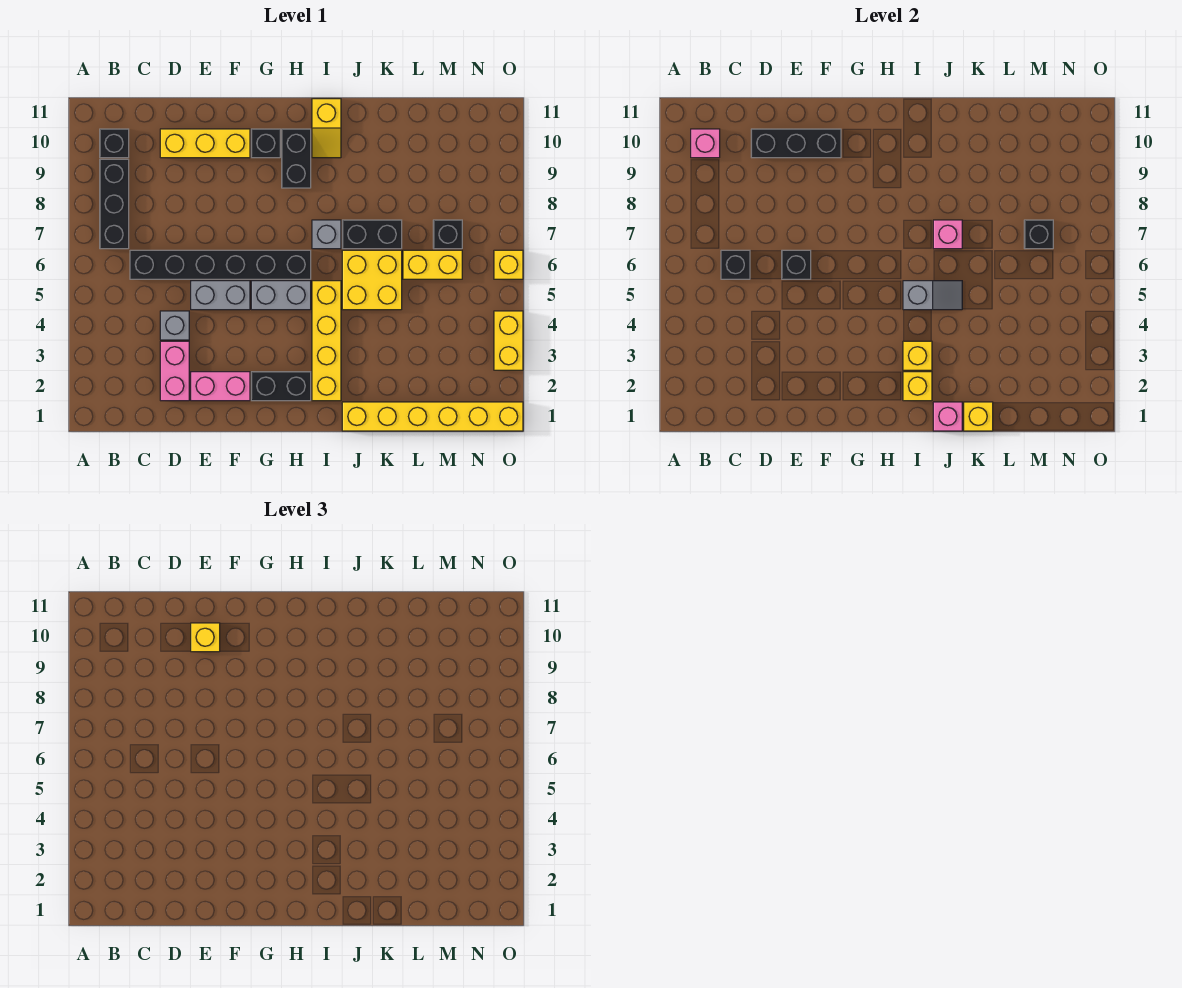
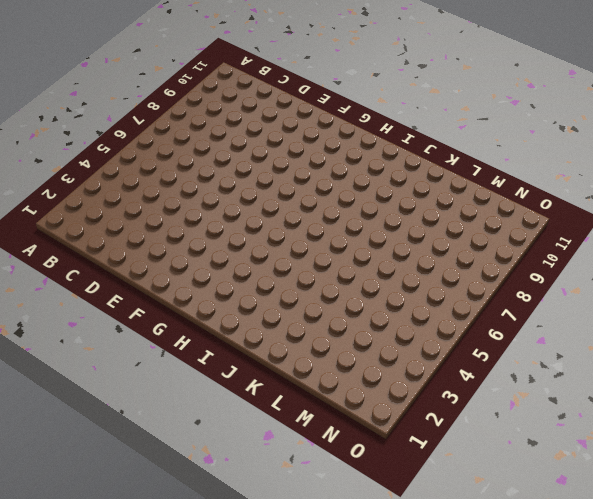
none -> black 1x3 brick [100,159,129,249]
none -> black 1x1 brick [100,129,129,158]
none -> black 1x6 brick [130,250,311,279]
none -> pink 1x2 brick [160,341,189,401]

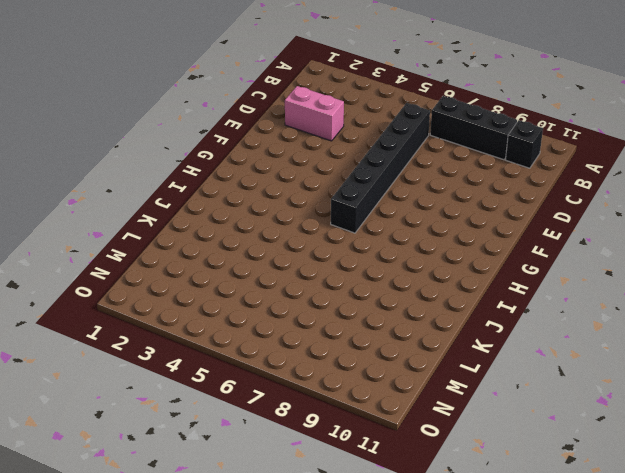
none -> grey 1x1 brick [160,311,189,340]
none -> yellow 1x3 brick [160,129,250,158]
none -> pink 1x2 brick [191,372,250,401]
none -> grey 1x2 brick [191,281,250,310]

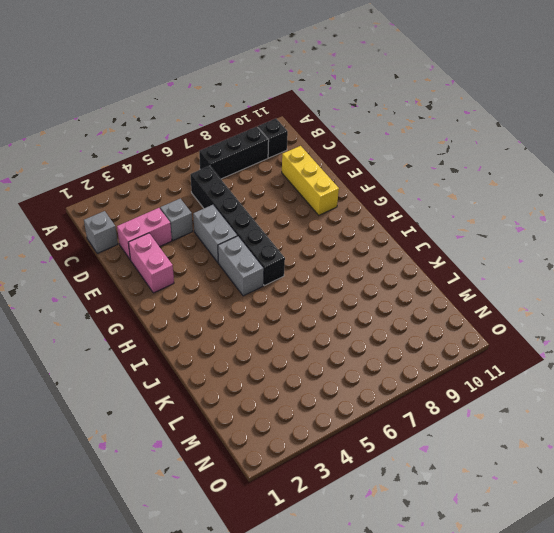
grey 1x1 brick [84,211,118,253] -> grey 1x1 brick moved to [312,220,341,249]
none -> black 1x2 brick [251,372,311,401]
none -> black 1x1 brick [251,129,280,158]
none -> black 1x2 brick [282,129,311,188]
none -> yellow 1x4 brick [312,281,341,401]

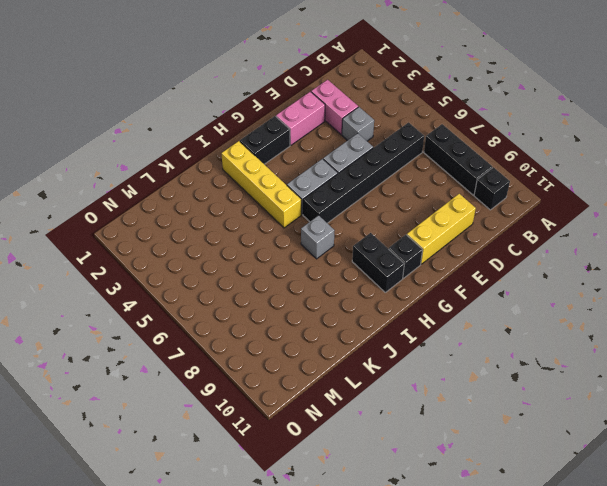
none -> yellow 1x2 slope [312,99,341,158]
none -> yellow 1x6 brick [342,402,523,431]
none -> yellow 2x2 brick [342,250,402,310]
none -> black 1x2 brick [342,220,402,249]

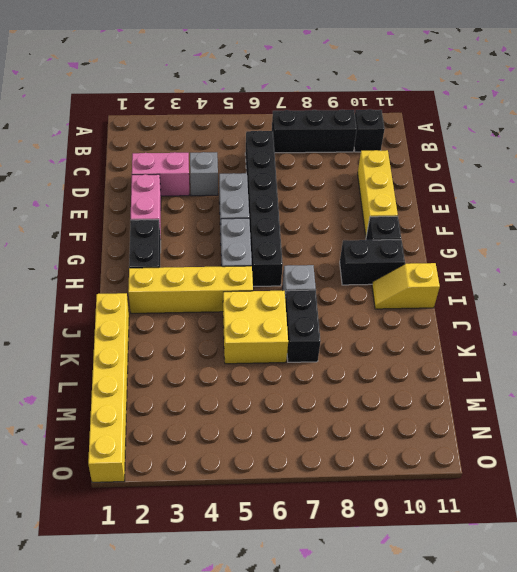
none -> yellow 1x2 brick [403,250,462,279]
none -> black 1x1 brick [433,220,462,249]
none -> yellow 1x2 brick [494,311,523,370]
none -> yellow 1x1 brick [494,250,523,279]

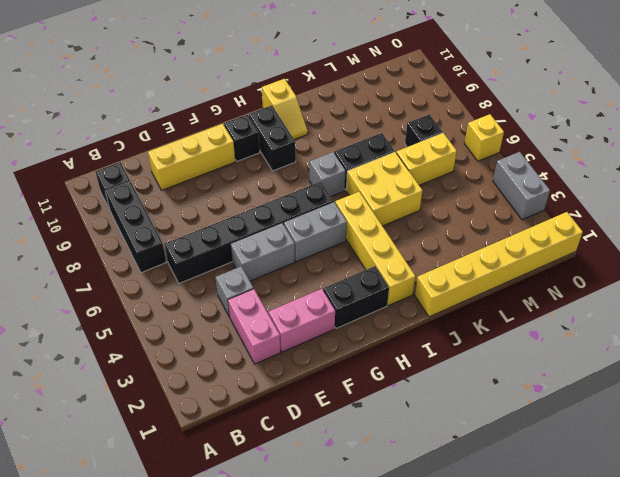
grey 1x2 brick [493,152,550,220] -> yellow 1x2 brick [494,311,523,370]
none -> pink 1x1 brick [691,129,720,158]
none -> black 1x1 brick [721,250,750,279]
none -> black 1x3 brick [751,129,841,158]
none -> black 1x1 brick [782,250,811,279]

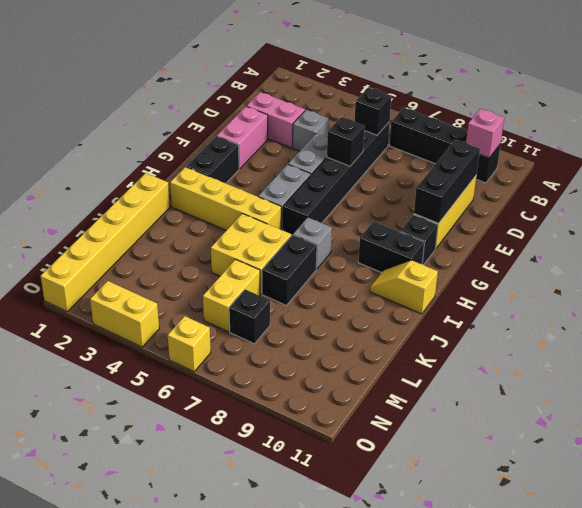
none -> yellow 1x1 brick [903,372,932,401]
none -> yellow 1x1 brick [903,341,932,370]
none -> grey 1x2 slope [903,281,962,310]
none -> pink 1x1 brick [933,402,962,431]

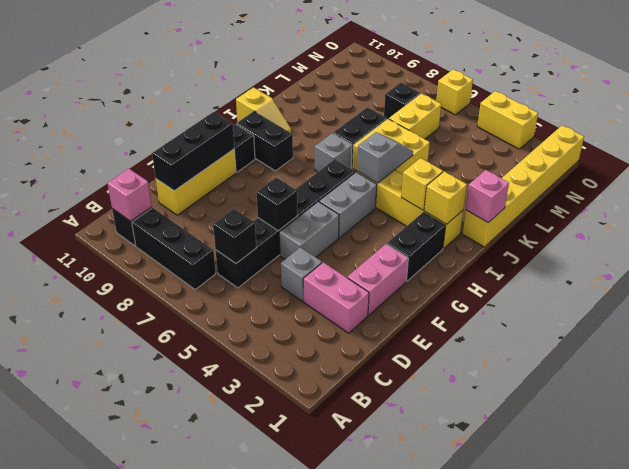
none -> pink 1x1 brick [933,220,962,249]
none -> yellow 1x1 brick [964,402,993,431]
none -> black 1x1 brick [1024,220,1053,249]
none -> yellow 1x1 brick [191,623,220,652]

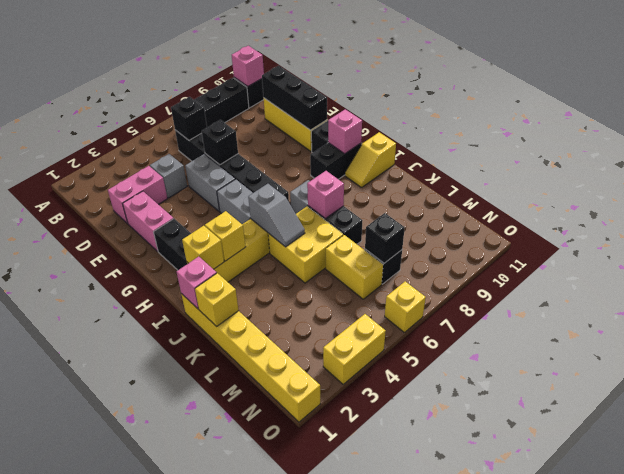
pink 1x1 brick [328,109,362,154] -> none
none -> yellow 1x1 brick [191,623,220,652]

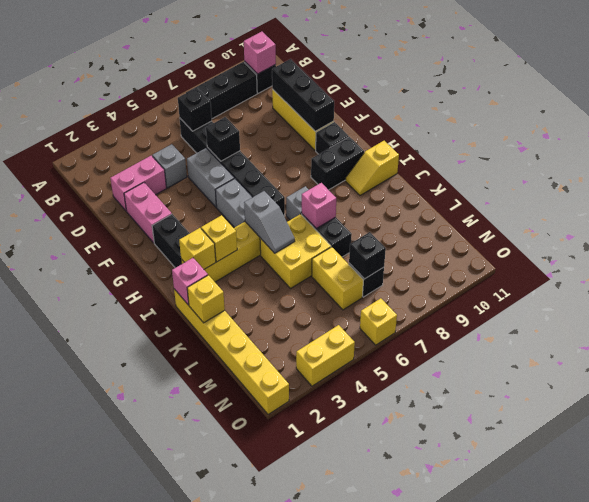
none -> yellow 1x1 brick [191,623,220,652]

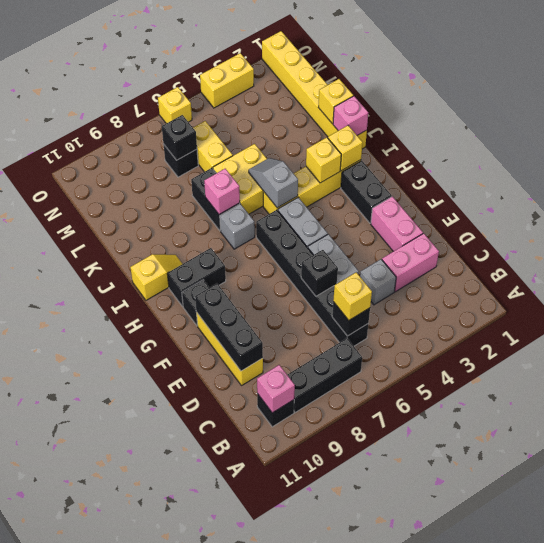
yellow 1x1 brick [333,272,372,320] -> yellow 1x1 brick moved to [191,623,220,652]

